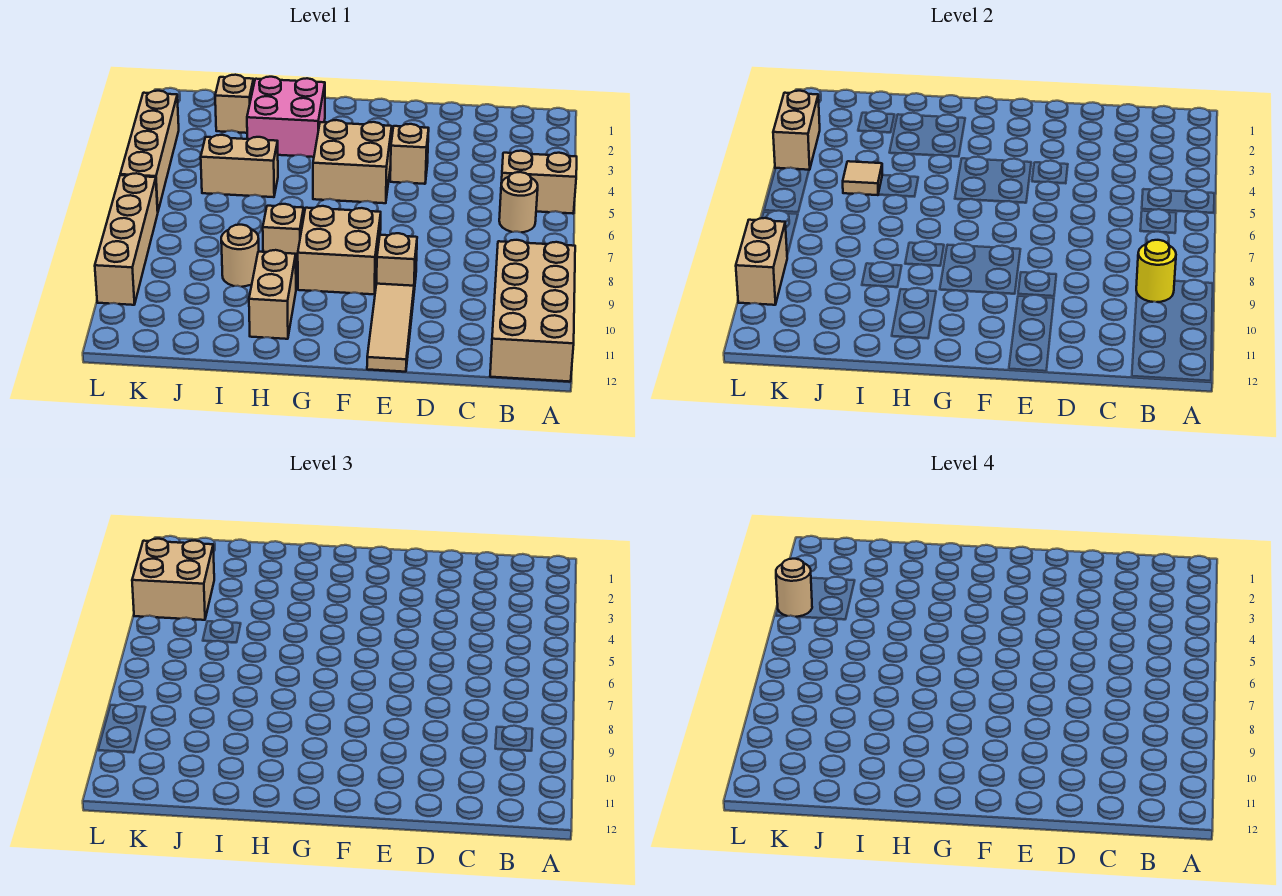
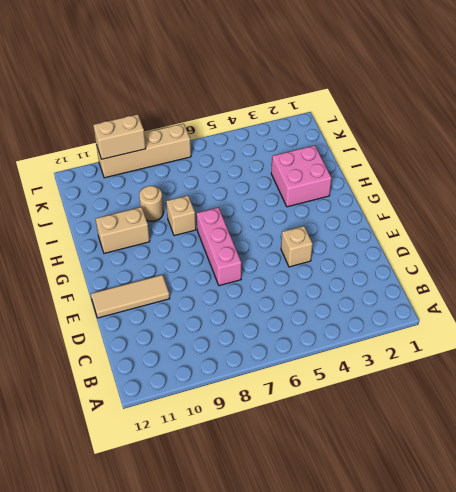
pink 1x3 brick [197,207,241,286] -> none
none -> tan 1x2 brick [501,151,577,214]
none -> tan 2x4 brick [490,240,575,382]
none -> tan 1x1 round brick [499,172,538,232]

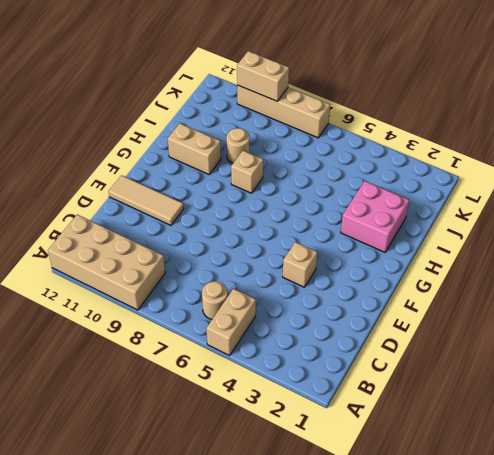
none -> tan 1x1 brick [377,233,417,290]
none -> tan 2x2 brick [313,120,392,203]
none -> tan 2x2 brick [298,206,381,294]

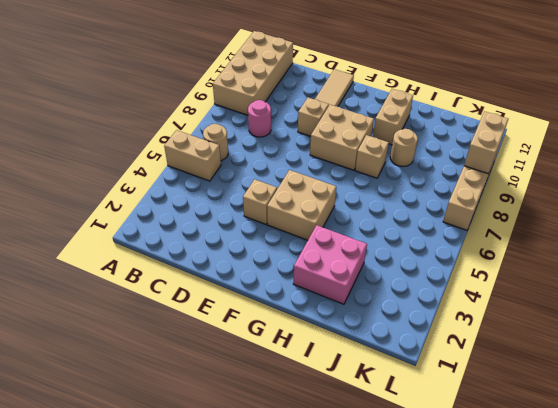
pink 1x1 round brick [248,100,271,137] -> none
none -> tan 1x2 brick [201,135,278,197]
none -> tan 1x1 brick [215,75,254,133]
none -> tan 1x4 brick [120,91,179,211]

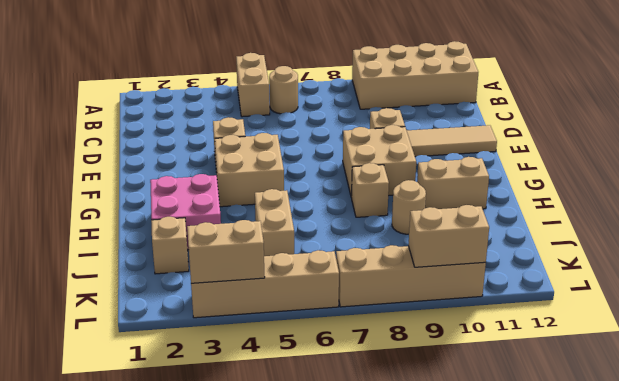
none -> yellow 1x1 round brick [1136,240,1176,302]
none -> tan 1x1 tile [843,161,882,195]
none -> tan 2x2 brick [132,539,214,620]

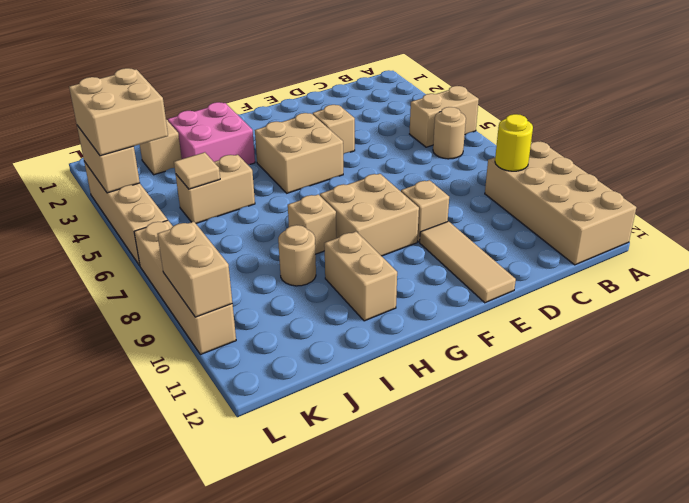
none -> tan 1x1 round brick [776,559,812,617]

